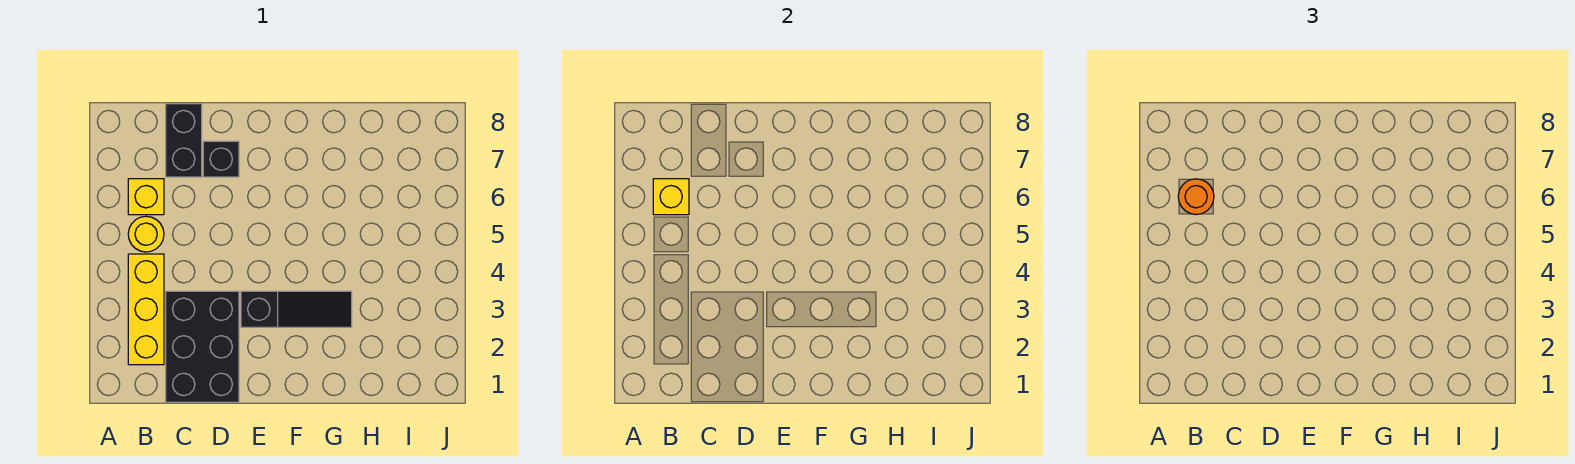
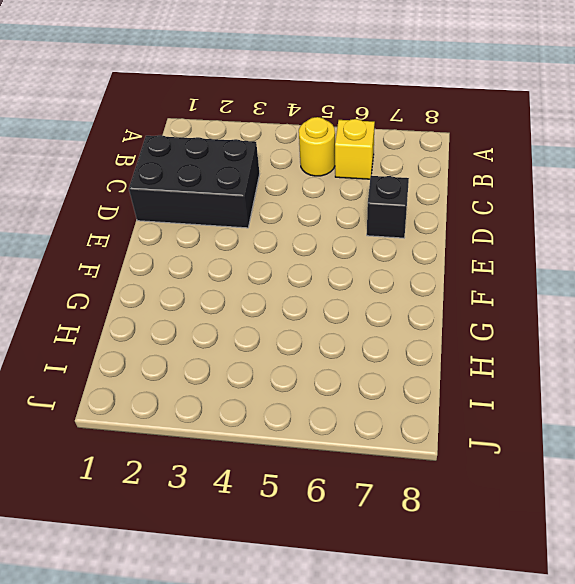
none -> yellow 1x3 brick [128,254,164,365]
none -> black 1x2 brick [166,104,202,177]

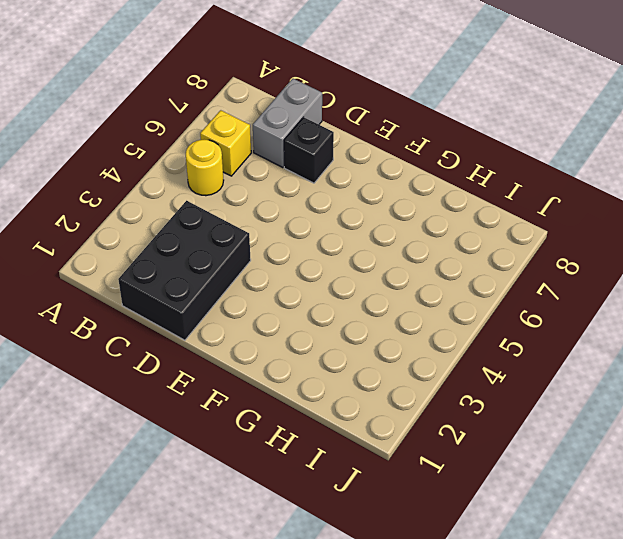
grey 1x2 brick [253,79,322,167] -> black 1x2 brick [166,104,202,177]
none -> yellow 1x3 brick [128,254,164,365]
none -> black 1x3 slope [241,291,352,327]

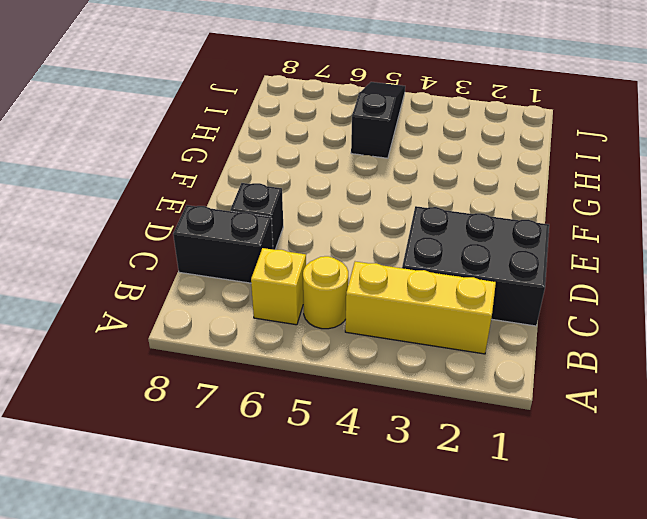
black 1x3 slope [351,82,405,158] -> black 1x3 slope moved to [241,291,352,327]
none -> yellow 1x1 brick [653,179,689,215]
none -> orange 1x1 round brick [1178,179,1214,215]

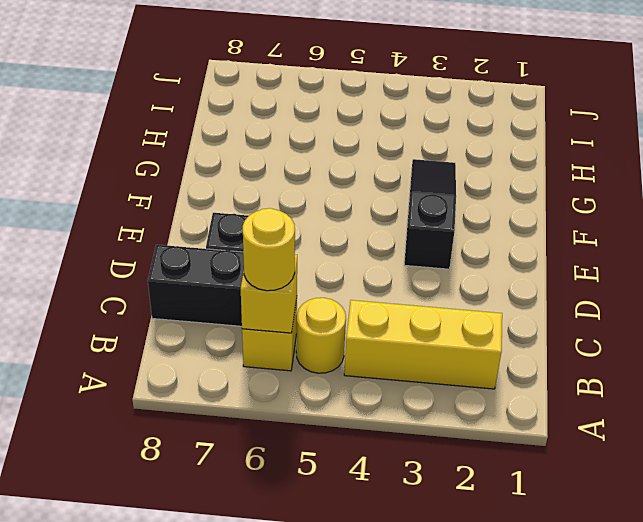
yellow 1x1 round brick [243,208,295,291] -> orange 1x1 round brick [1178,179,1214,215]
none -> black 2x3 brick [166,291,239,402]

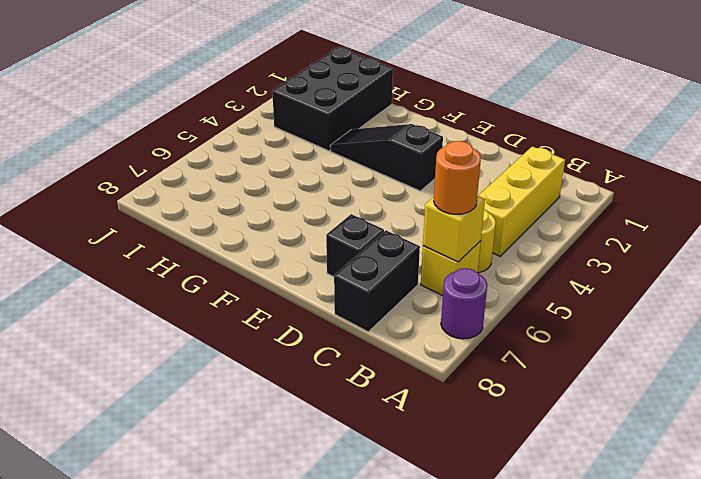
purple 1x1 round brick [441,268,487,339] -> none
black 2x3 brick [272,47,393,151] -> black 2x3 brick moved to [166,291,239,402]

